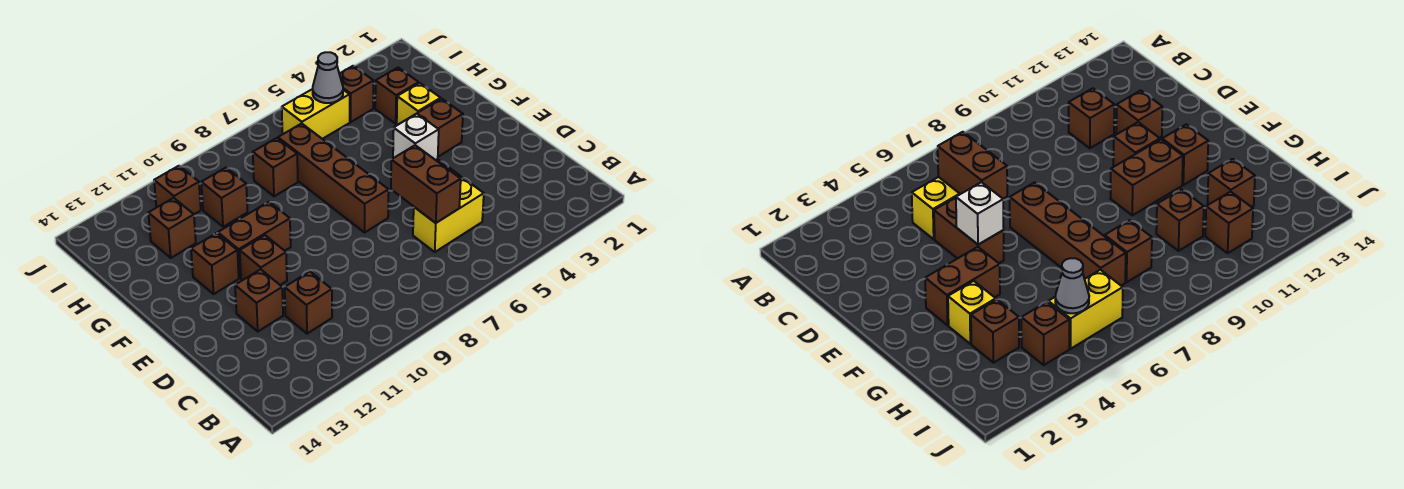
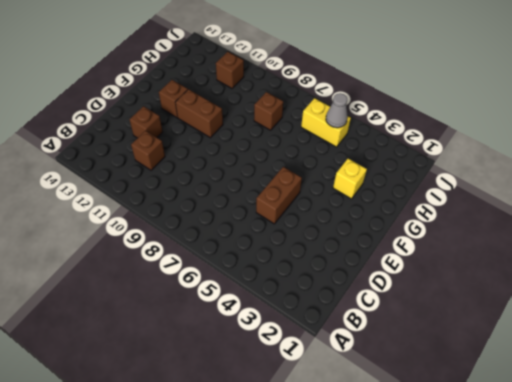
none -> yellow 1x2 brick [413,177,484,252]
none -> brown 1x4 brick [278,124,389,233]
none -> brown 1x1 brick [240,235,287,285]

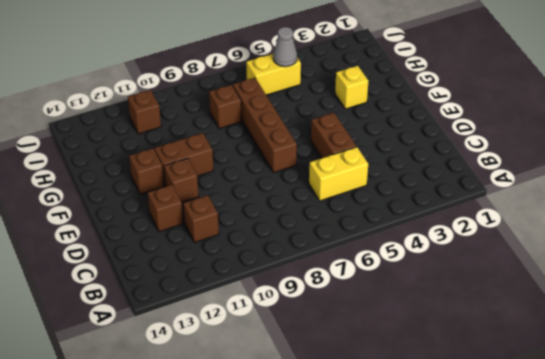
none -> brown 1x2 brick [413,99,463,157]
none -> brown 1x1 brick [375,68,419,124]
none -> brown 1x1 brick [201,168,247,227]

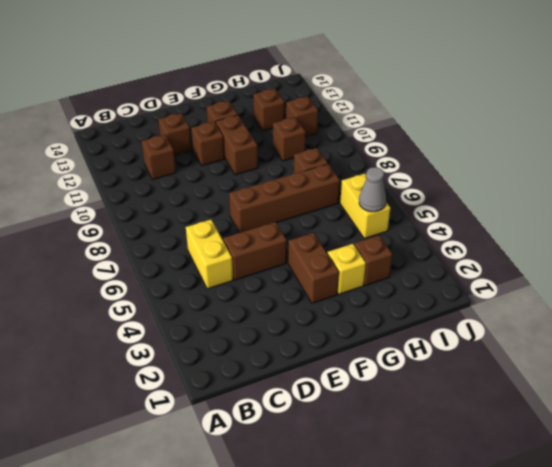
none -> brown 1x1 brick [340,66,373,122]
none -> brown 1x2 brick [391,145,461,223]
none -> white 1x1 brick [393,114,439,160]

